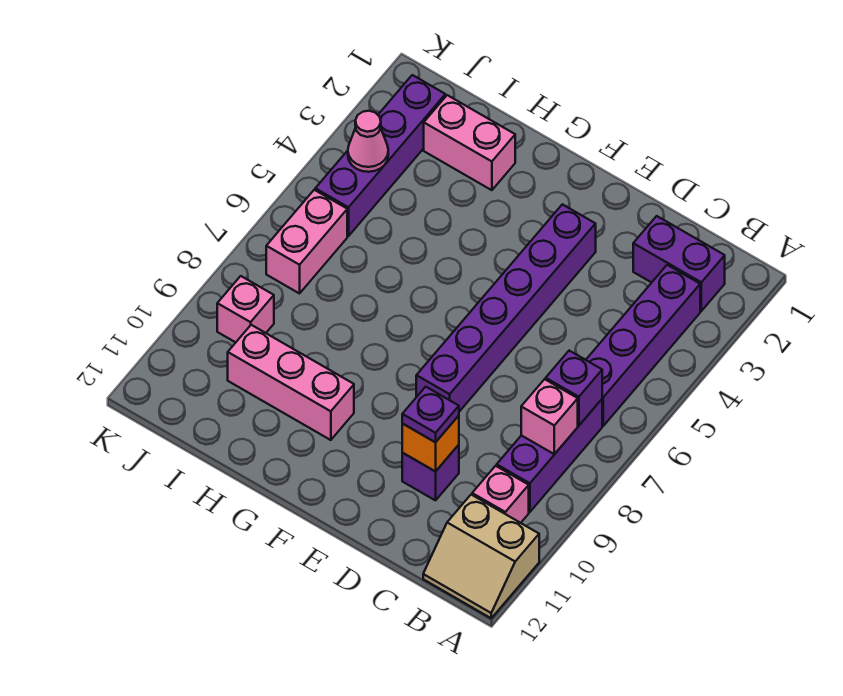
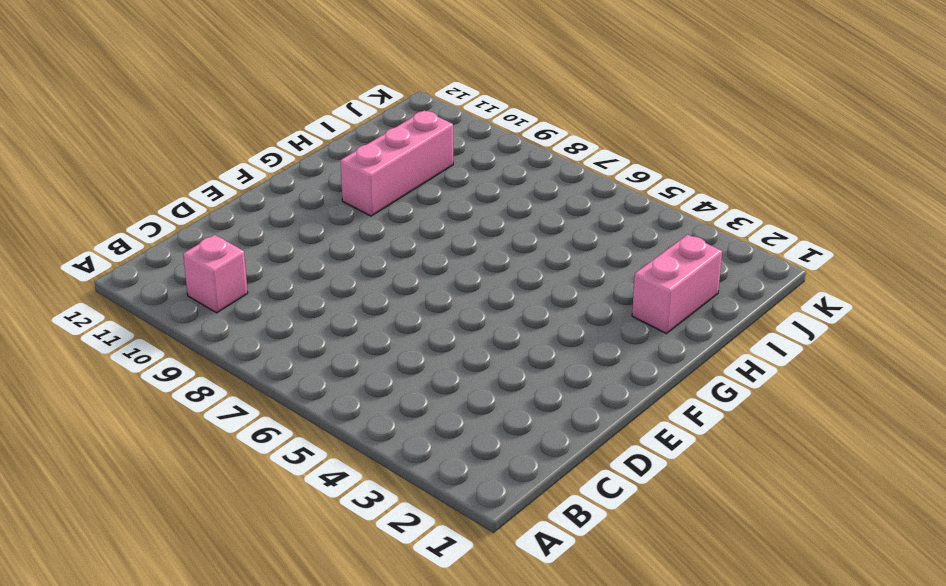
none -> tan 2x2 slope [423,495,539,618]
none -> purple 1x2 brick [633,216,725,311]
none -> purple 1x4 brick [586,265,700,426]

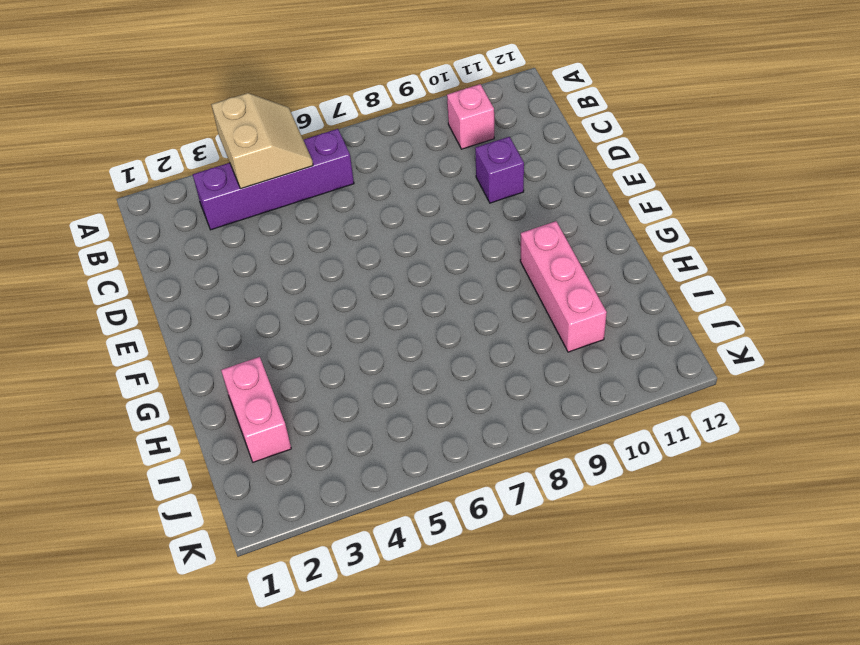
tan 2x2 slope [211,93,313,189] -> tan 2x2 slope moved to [423,495,539,618]
none -> purple 1x2 brick [633,216,725,311]
none -> purple 1x3 brick [497,399,602,512]
none -> purple 1x6 brick [416,204,596,412]

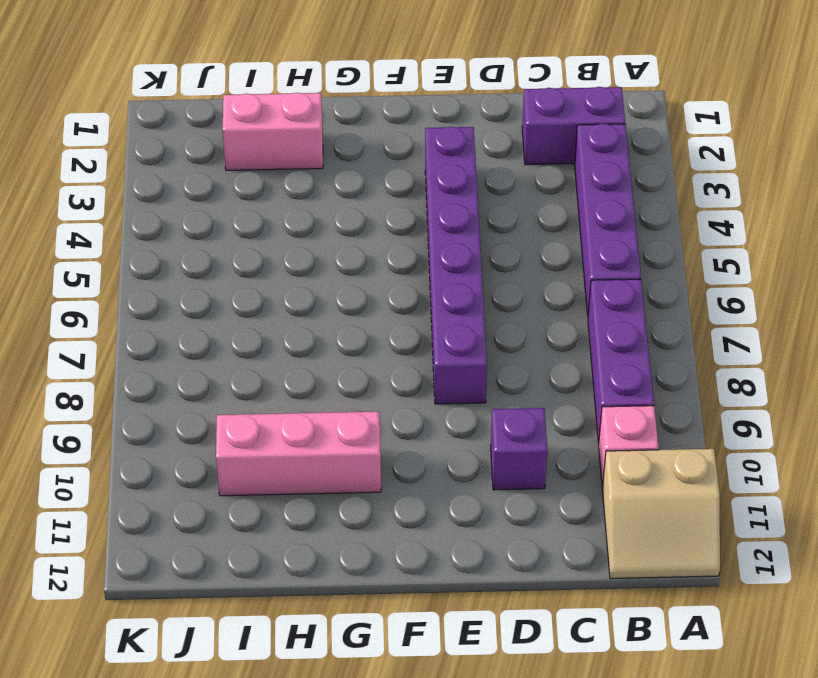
none -> purple 1x4 brick [315,75,445,236]
none -> pink 1x2 brick [266,190,347,293]
none -> pink 1x1 brick [217,276,274,342]

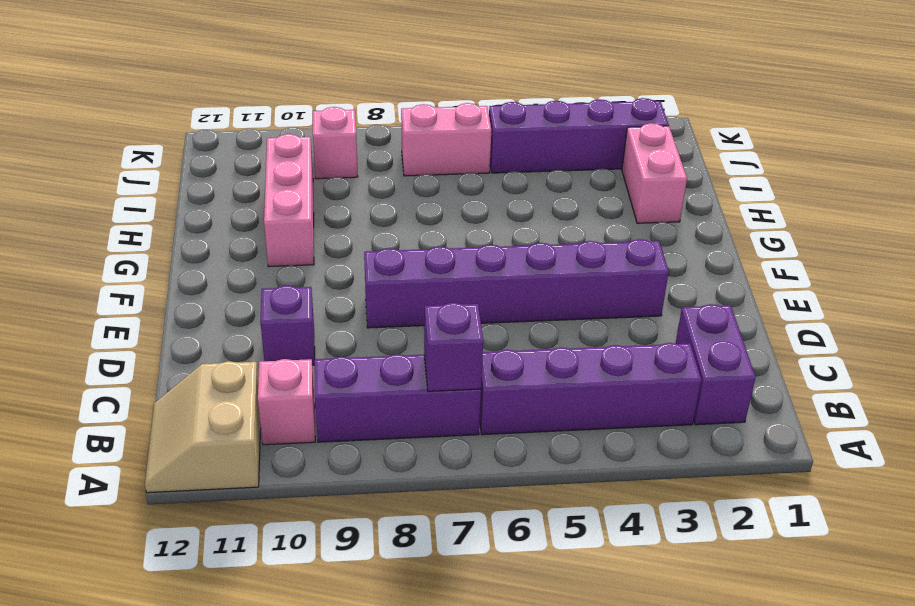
none -> pink 1x1 brick [521,379,578,454]
none -> orange 1x1 brick [402,416,459,472]
none -> pink 1x1 cone [348,111,388,172]

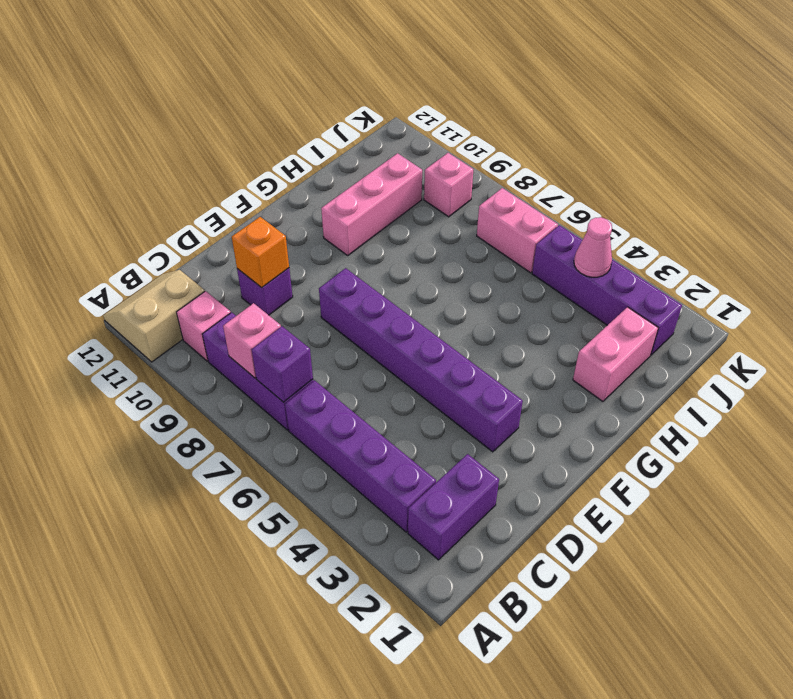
none -> purple 1x1 plate [402,387,459,442]

